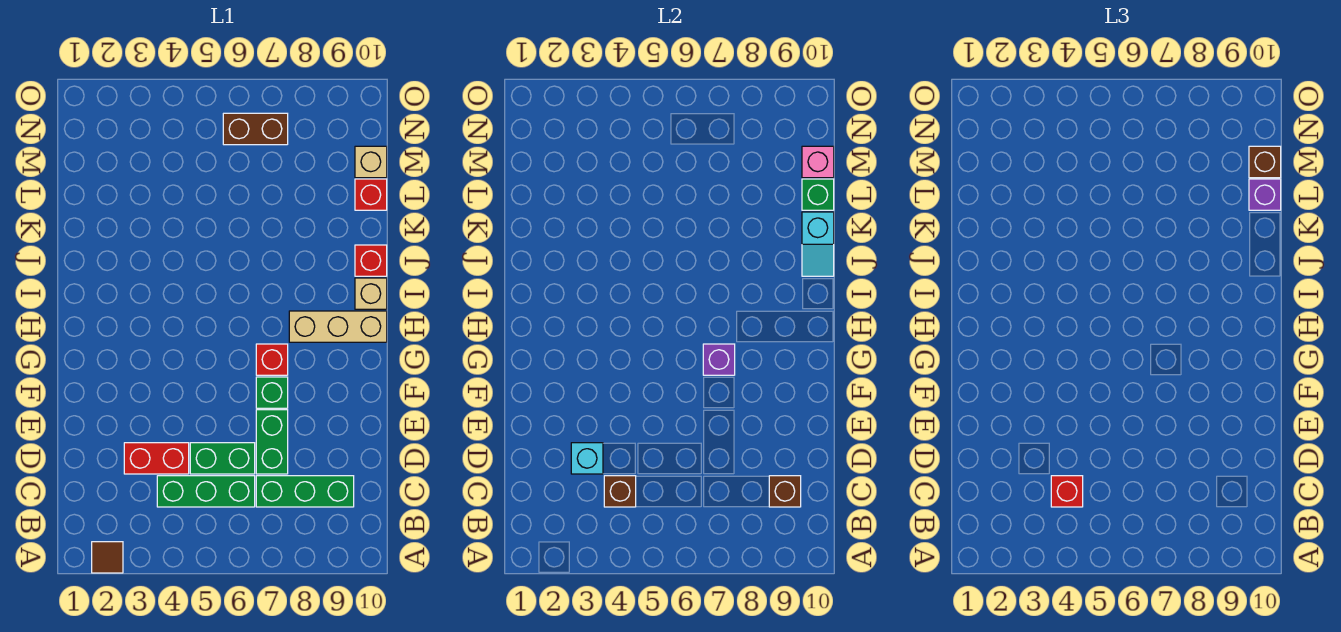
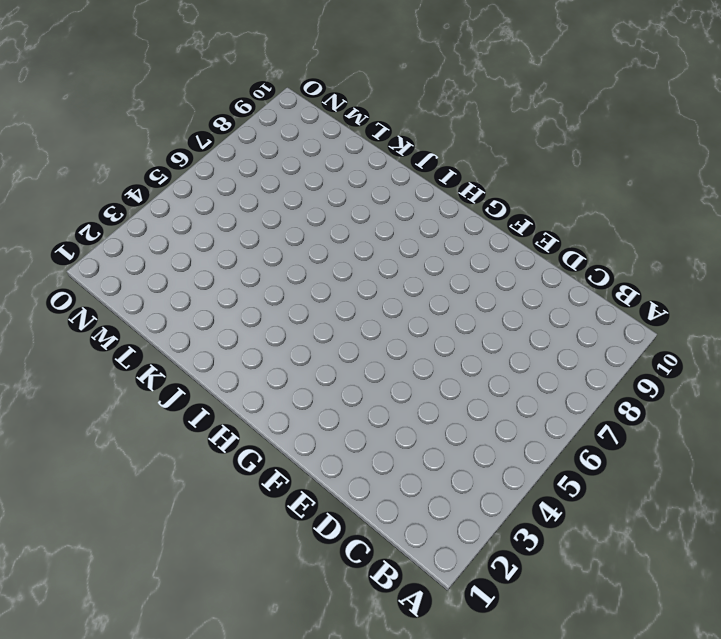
none -> brown 1x1 tile [92,542,123,573]
none -> green 1x3 brick [157,476,255,507]
none -> green 1x3 brick [256,476,354,507]

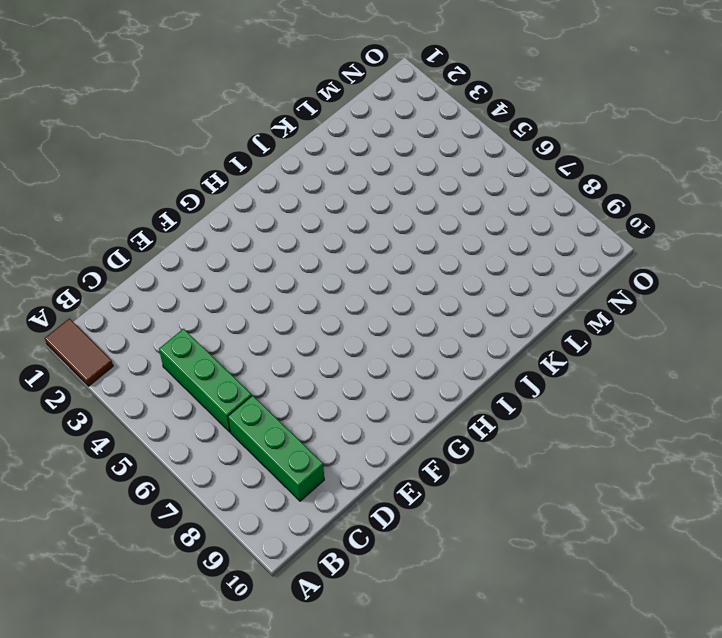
brown 1x2 tile [45,318,113,386] -> brown 1x1 tile [92,542,123,573]
none -> red 1x2 brick [124,443,189,474]
none -> green 1x2 brick [190,443,255,474]
none -> green 1x2 brick [256,410,288,474]

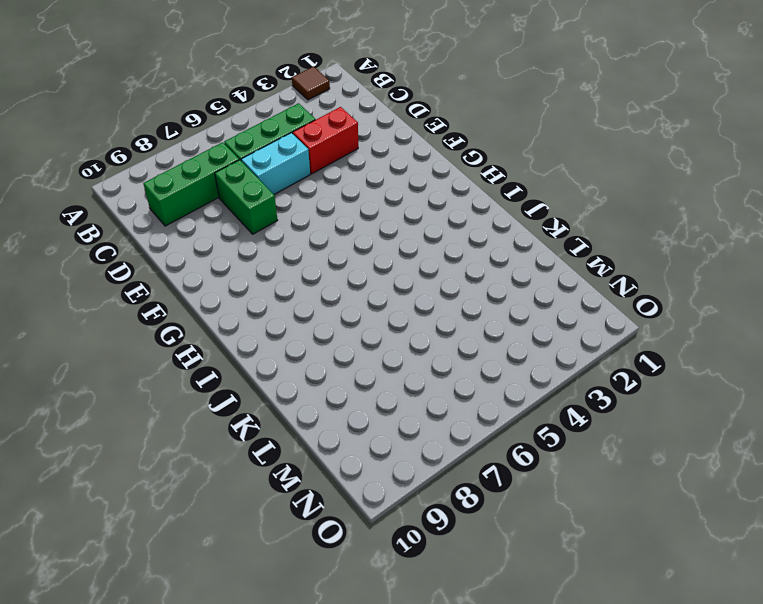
cyan 1x2 brick [241,133,310,194] -> green 1x2 brick [190,443,255,474]
none -> green 1x1 brick [256,377,288,408]
none -> red 1x1 brick [256,344,288,375]
none -> tan 1x3 brick [289,311,387,342]

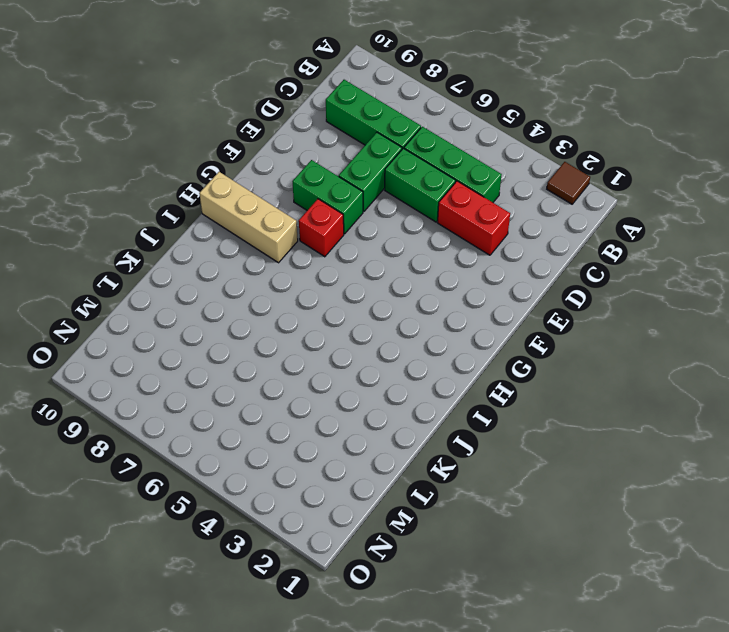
green 1x2 brick [292,160,363,234] -> green 1x1 brick [256,377,288,408]
none -> tan 1x1 brick [355,278,387,309]
none -> red 1x1 brick [355,245,387,276]
none -> red 1x1 brick [355,179,387,210]

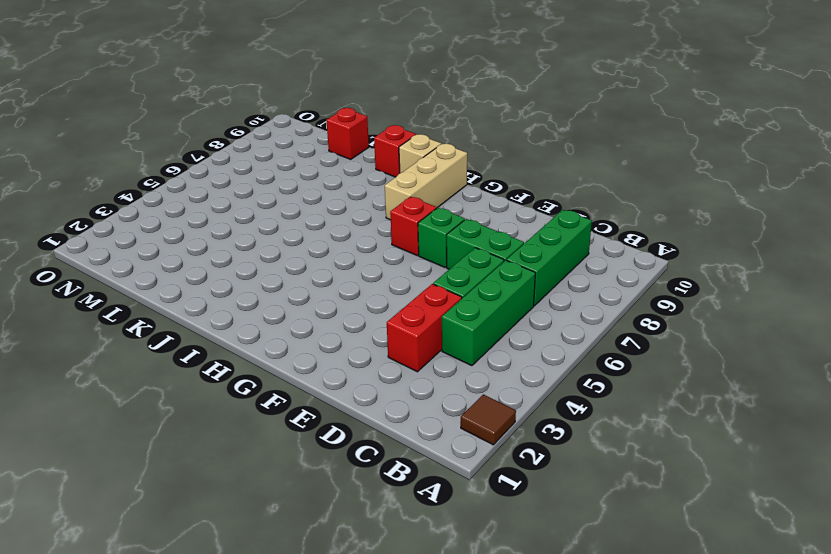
none -> tan 1x1 brick [355,146,387,178]
none -> brown 1x2 brick [223,113,288,145]
none -> brown 1x1 brick [604,476,636,507]

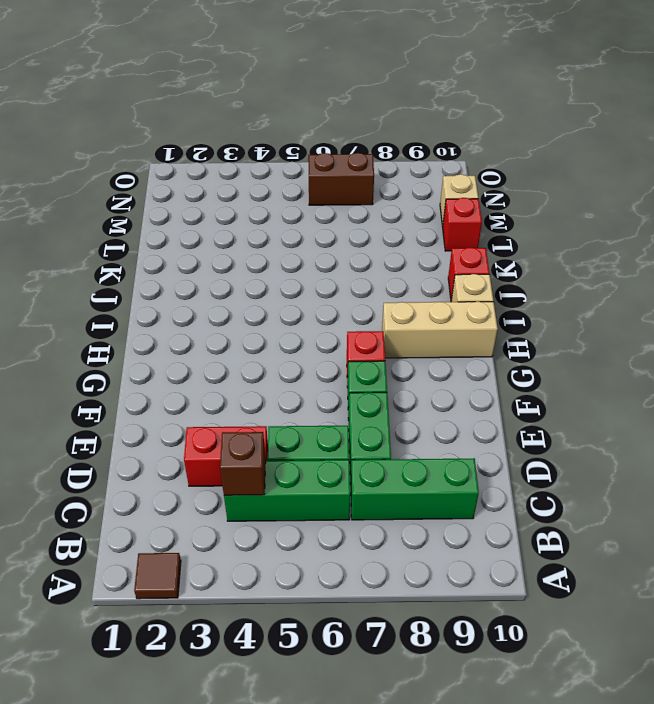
none -> brown 1x1 brick [769,476,801,507]
none -> cyan 1x1 brick [571,443,603,474]
none -> purple 1x1 brick [703,344,735,375]

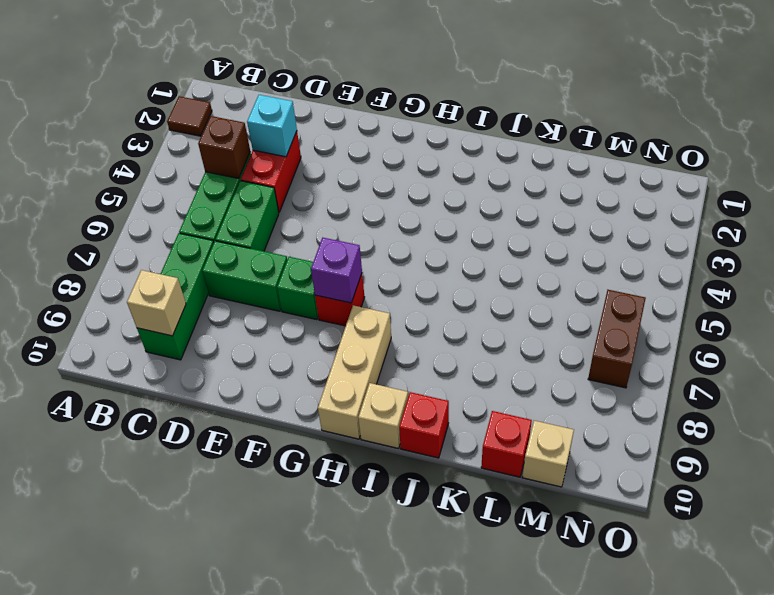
tan 1x1 brick [127,270,186,336] -> brown 1x1 brick [769,476,801,507]
none -> cyan 1x2 slope [802,212,834,276]
none -> green 1x1 brick [802,179,834,210]
none -> pink 1x1 brick [802,146,834,178]

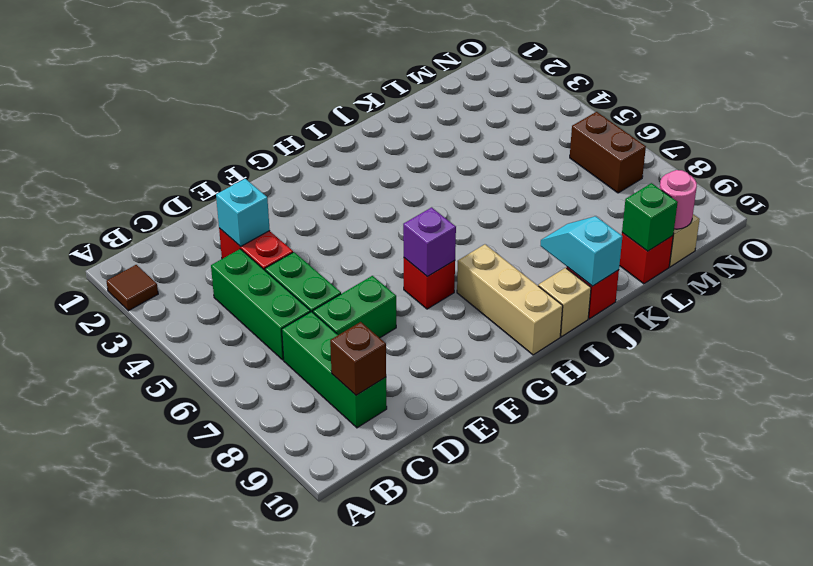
cyan 1x2 slope [541,216,623,286] -> cyan 1x2 slope turned to [802,212,834,276]
pink 1x1 round brick [660,170,697,229] -> pink 1x1 brick [802,146,834,178]
none -> green 1x1 brick [256,377,288,408]
none -> brown 1x1 brick [604,476,636,507]
none -> red 1x1 brick [1051,476,1083,507]

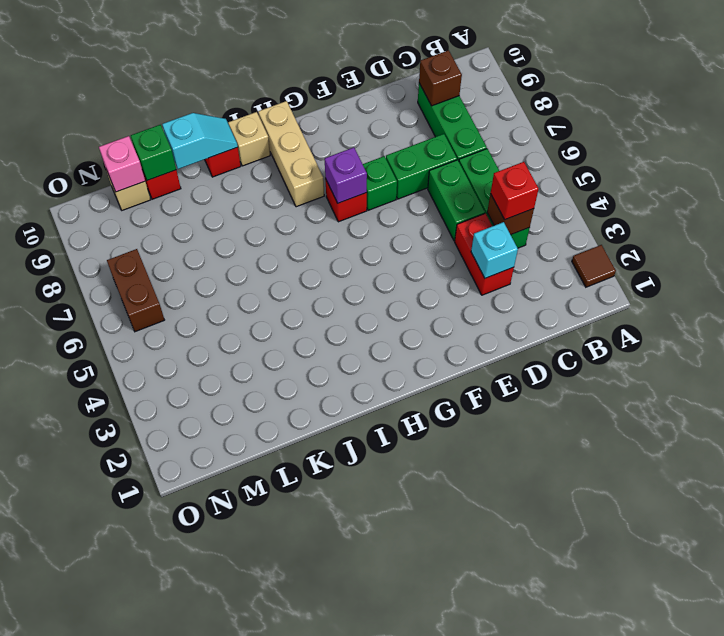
none -> purple 1x1 brick [1249,179,1281,210]
none -> brown 1x1 brick [1249,146,1281,178]

